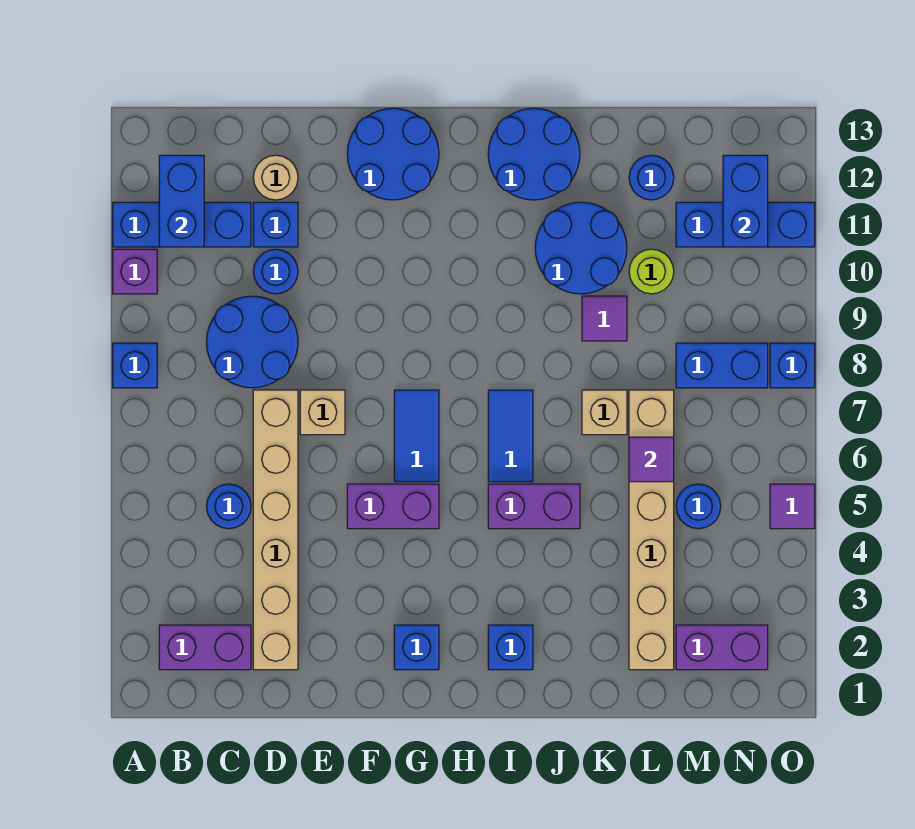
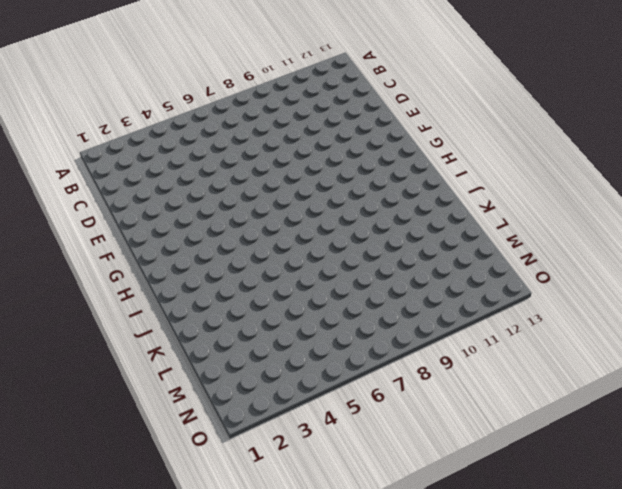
none -> blue 1x1 brick [113,343,157,388]
none -> purple 1x1 brick [113,249,157,294]
none -> blue 1x3 brick [113,202,251,247]
none -> purple 1x2 brick [159,625,251,670]

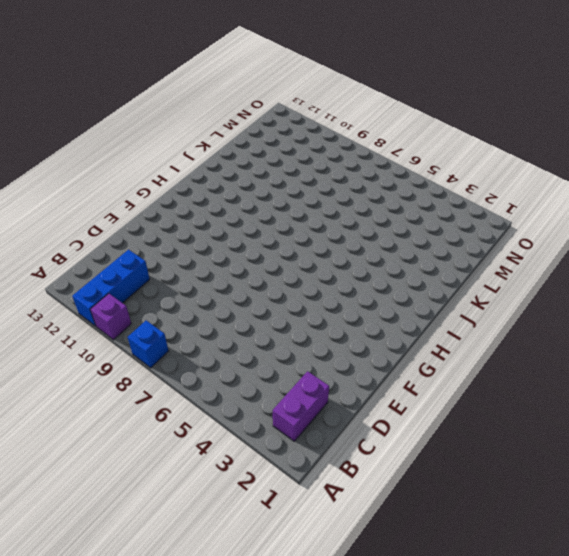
none -> blue 1x1 round brick [206,484,251,529]
none -> blue 2x2 round brick [206,296,298,388]
none -> tan 1x6 brick [253,390,298,670]
none -> blue 1x1 round brick [253,249,298,294]

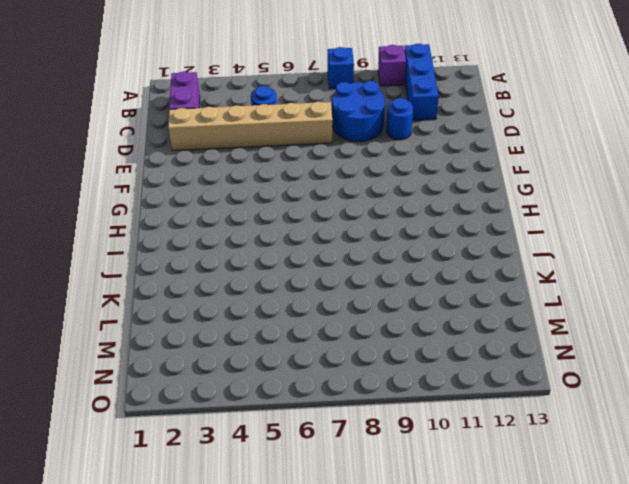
none -> blue 1x1 brick [253,202,298,247]
none -> tan 1x1 round brick [253,155,298,200]
none -> tan 1x1 brick [300,390,345,435]
none -> purple 1x2 brick [347,484,439,529]

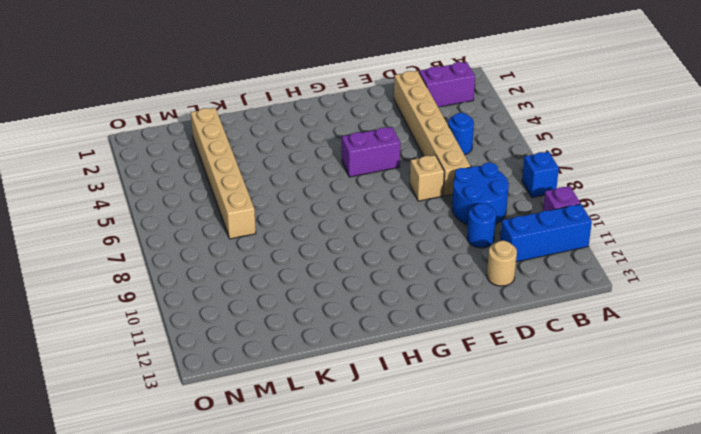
none -> blue 1x1 brick [253,202,298,247]
none -> blue 2x2 round brick [347,108,439,200]
none -> blue 1x1 brick [394,625,439,670]
none -> blue 1x2 tile [394,390,439,482]

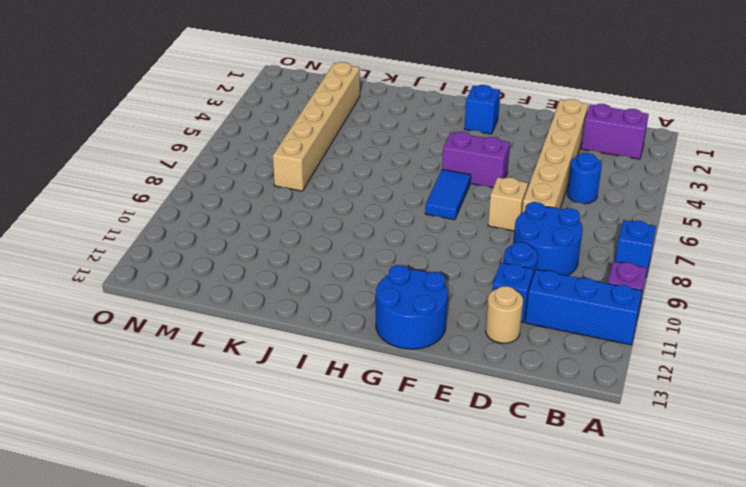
none -> blue 1x1 brick [488,625,533,670]
none -> purple 1x2 brick [488,484,580,529]
none -> blue 1x2 tile [488,390,533,482]
none -> blue 2x2 round brick [488,108,580,200]

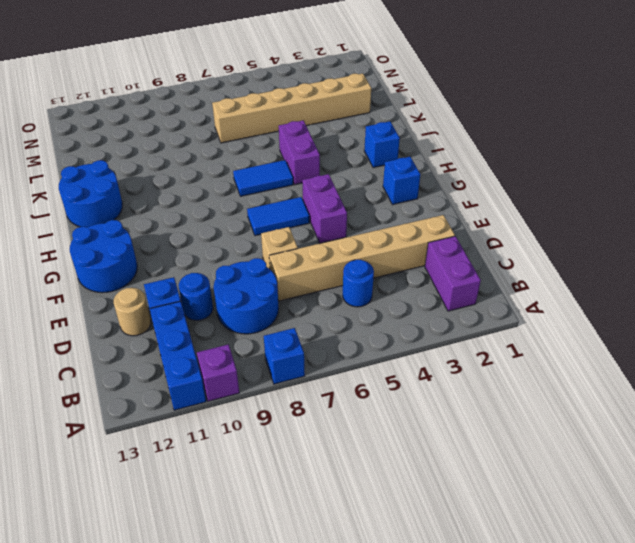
none -> blue 2x2 round brick [535,202,627,294]
none -> tan 1x1 brick [582,390,627,435]
none -> purple 1x1 tile [582,296,627,341]
none -> lime 1x1 round brick [629,249,674,294]

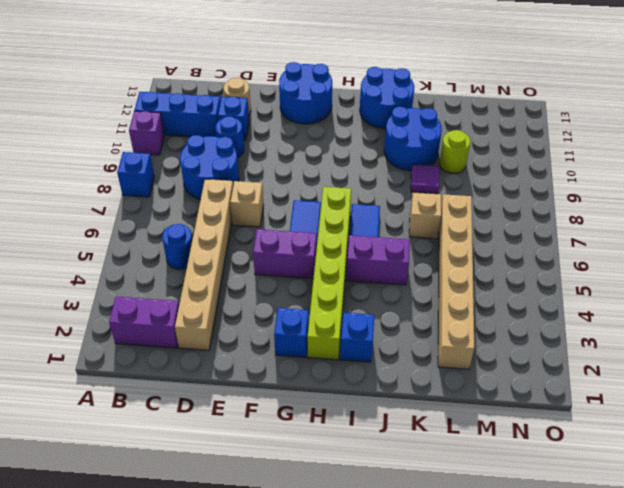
lime 1x6 brick [308,187,351,360] -> none
none -> blue 1x1 round brick [629,155,674,200]
none -> purple 1x2 brick [676,625,768,670]
none -> blue 1x1 round brick [676,484,721,529]
none -> blue 1x2 brick [676,343,768,388]

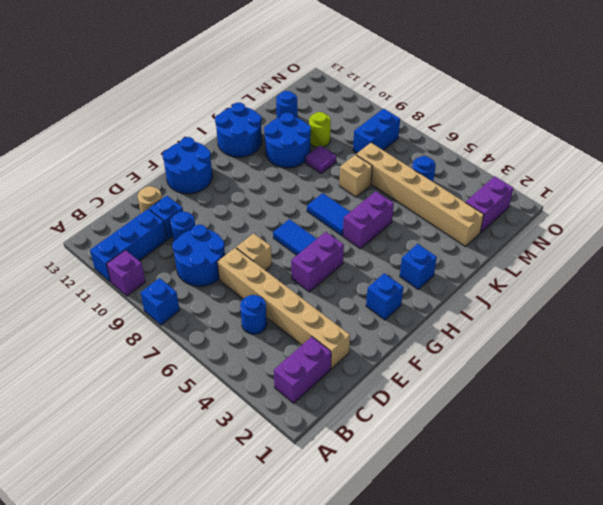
none -> blue 1x3 brick [676,202,815,247]
none -> purple 1x1 tile [770,484,815,529]
none -> blue 1x1 brick [770,343,815,388]
none -> blue 1x2 brick [159,155,204,247]

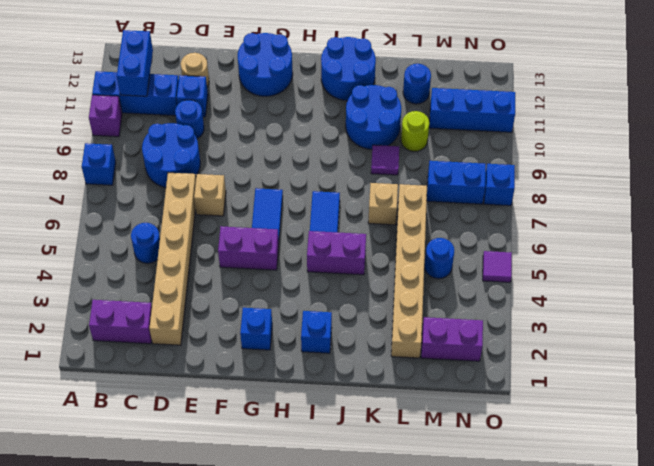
none -> purple 1x1 tile [629,437,674,482]
none -> blue 1x2 brick [723,155,768,247]

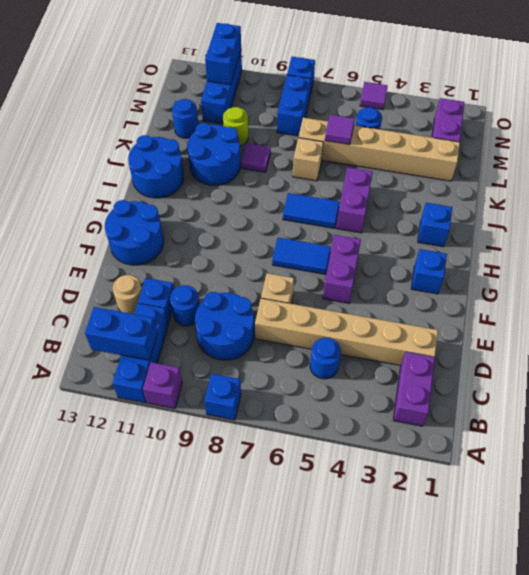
blue 1x2 brick [205,23,241,85] -> blue 1x2 brick turned to [723,155,768,247]

